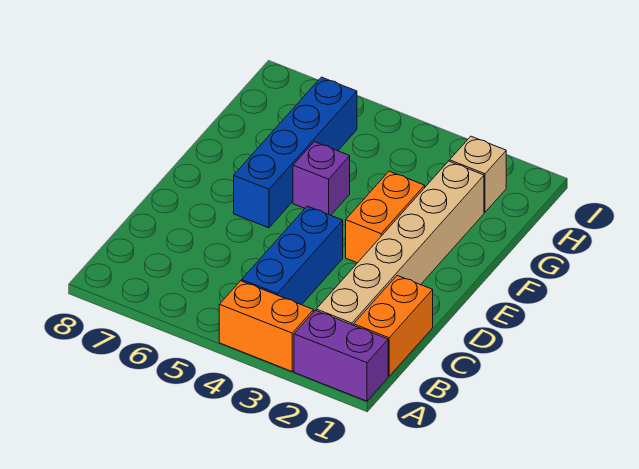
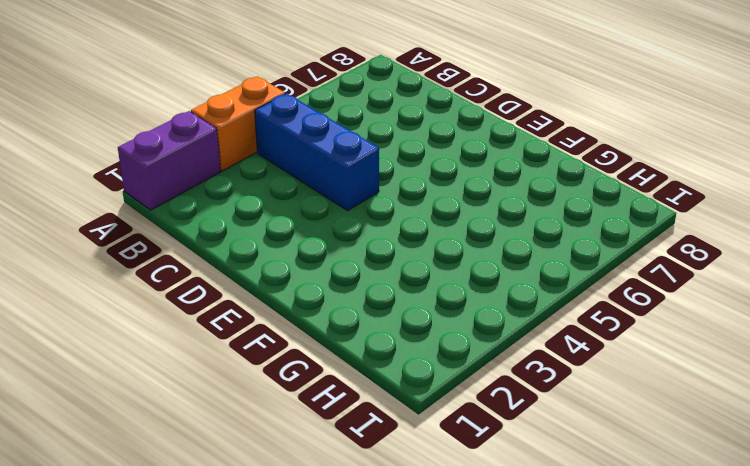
none -> orange 1x2 brick [354,275,433,376]
none -> tan 1x6 brick [316,161,484,325]

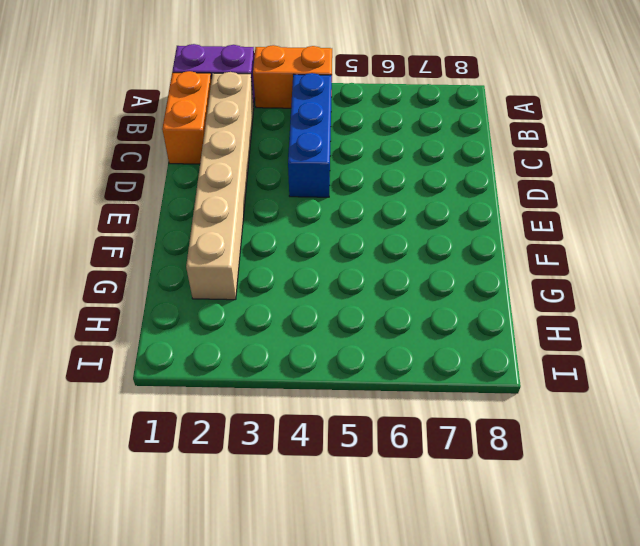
none -> orange 1x2 brick [346,171,425,263]
none -> blue 1x4 brick [234,77,357,228]

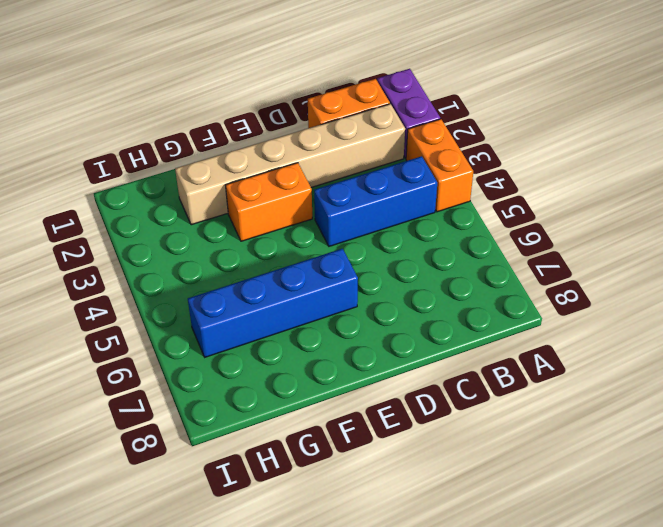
none -> purple 1x1 brick [293,142,350,215]
none -> tan 1x1 brick [450,136,506,212]

